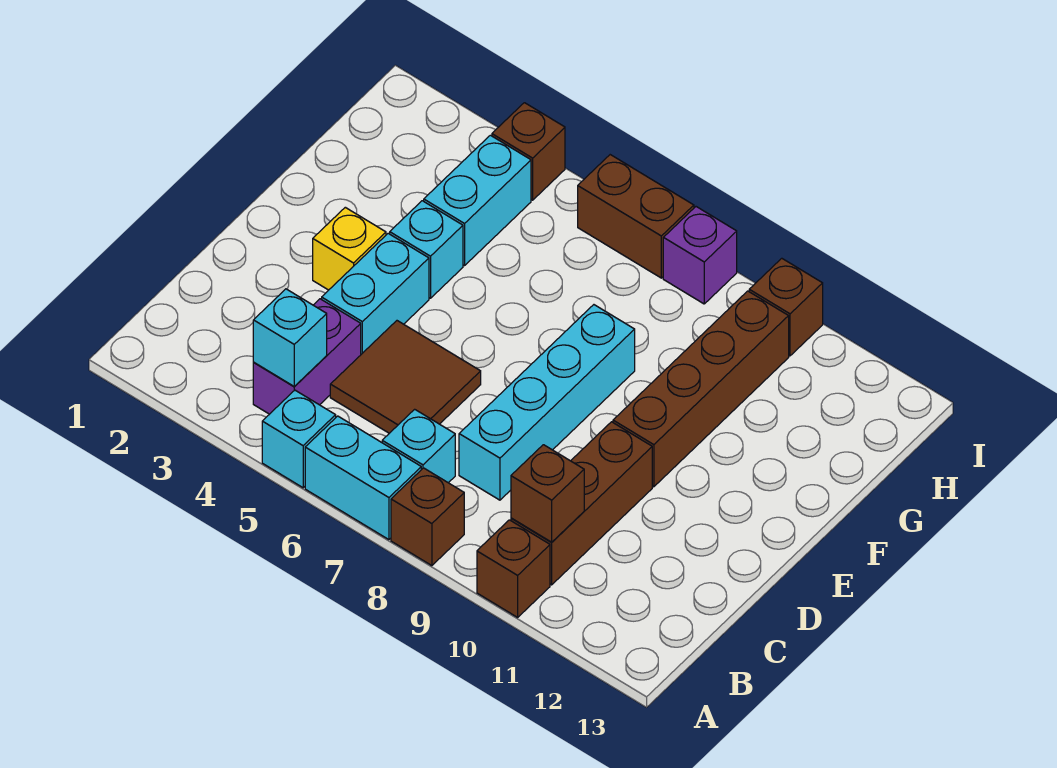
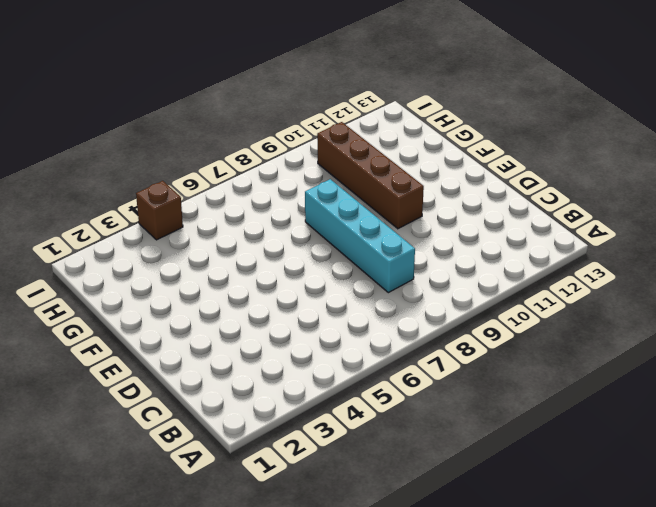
none -> cyan 1x1 brick [262,390,336,488]
none -> cyan 1x2 brick [305,416,421,540]
none -> brown 1x1 brick [391,468,464,566]

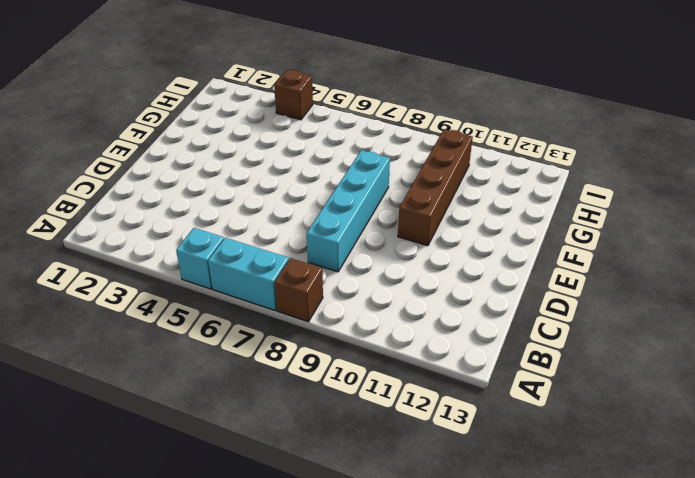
none -> brown 1x1 brick [477,520,550,617]
none -> purple 1x2 brick [253,299,361,414]
none -> cyan 1x1 brick [382,409,455,483]

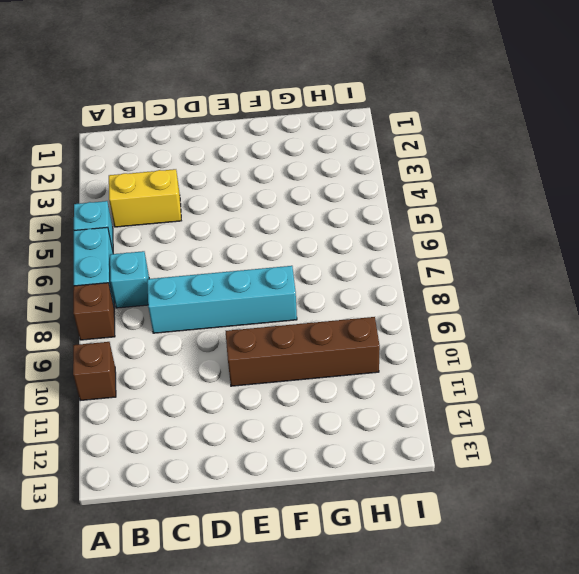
yellow 1x2 brick [109,169,181,227] -> purple 1x2 brick [253,299,361,414]
none -> brown 1x3 brick [511,422,652,585]
none -> brown 2x2 tile [330,321,481,433]
none -> cyan 1x2 brick [322,233,429,354]

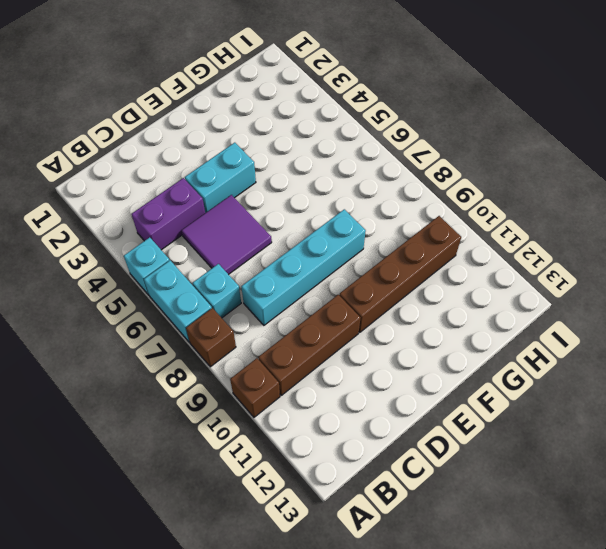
purple 2x2 tile [182,195,272,275] -> brown 2x2 tile [330,321,481,433]
none -> yellow 1x1 brick [313,207,386,290]
none -> cyan 1x1 brick [390,201,463,298]
none -> cyan 1x2 brick [424,135,531,266]

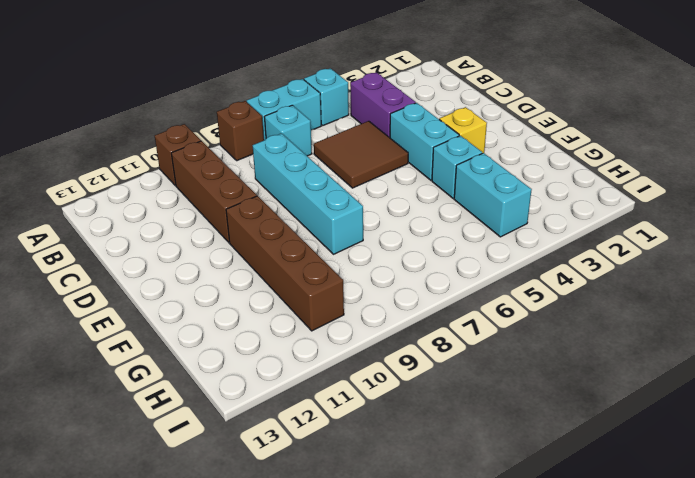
none -> brown 1x1 brick [492,103,565,200]
none -> brown 1x2 brick [578,155,694,278]
none -> purple 1x1 brick [663,207,737,304]

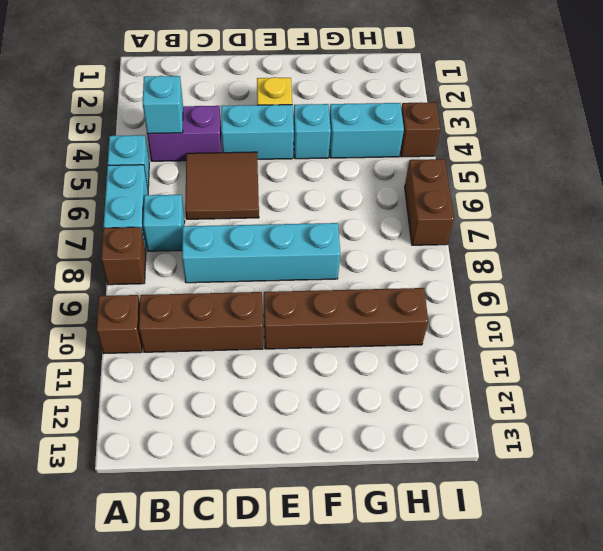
none -> purple 1x1 brick [663,207,737,304]
none -> brown 1x1 brick [749,258,823,356]
none -> brown 1x1 brick [511,445,584,542]

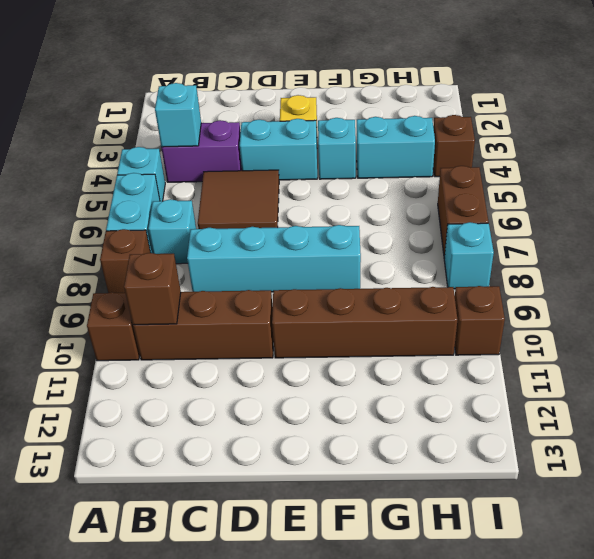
cyan 1x1 brick [444,222,494,289] -> purple 1x1 brick [663,207,737,304]

